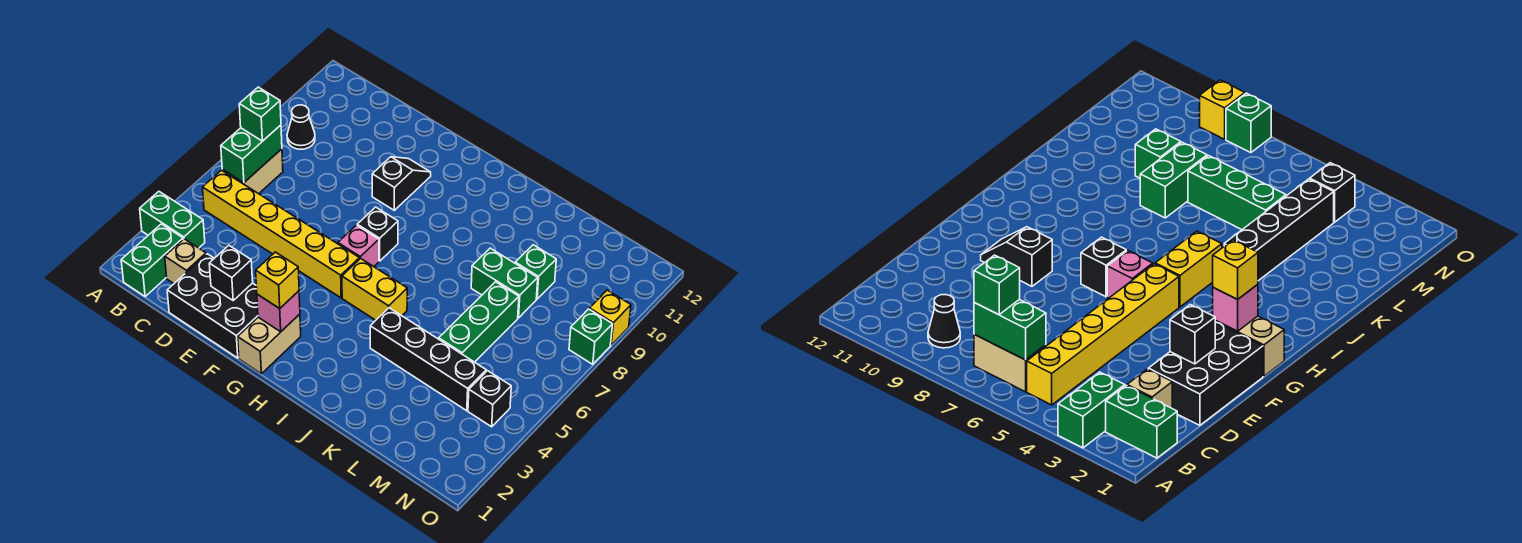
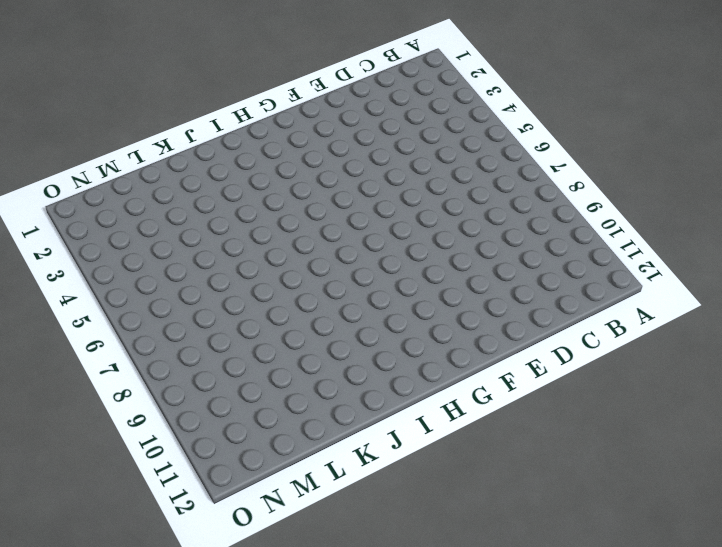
none -> green 1x2 brick [140,192,205,248]
none -> green 1x2 brick [121,224,183,296]
none -> yellow 1x6 brick [203,170,359,298]

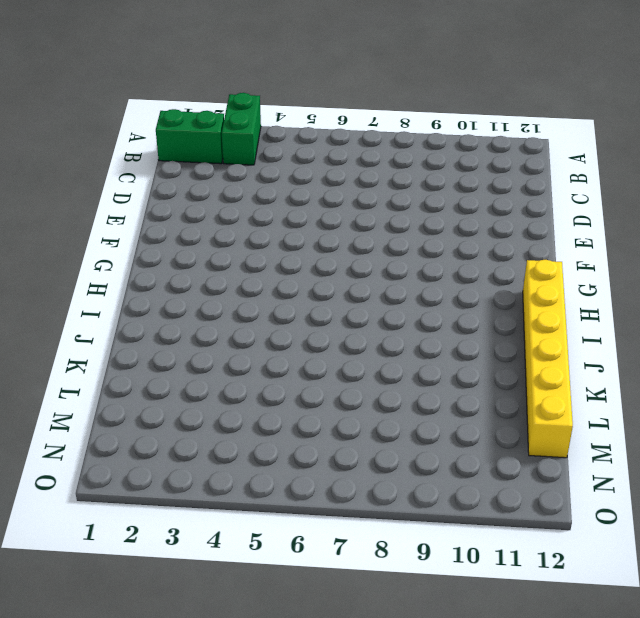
yellow 1x6 brick [523,260,573,458] -> yellow 1x6 brick moved to [203,170,359,298]
none -> tan 1x2 brick [222,149,283,194]
none -> black 1x1 cone [287,105,315,149]
none -> tan 1x1 brick [165,239,206,283]

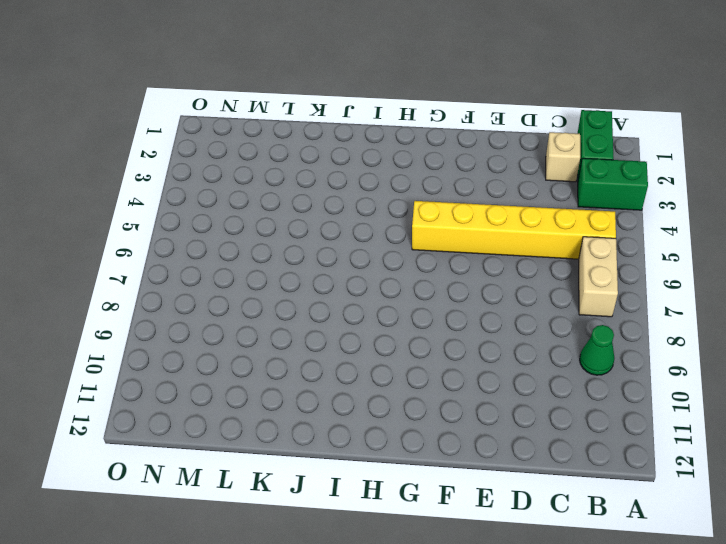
green 1x1 cone [580,325,614,375] -> black 1x1 cone [287,105,315,149]
none -> black 2x3 brick [167,254,258,358]
none -> black 1x2 slope [372,157,431,210]
none -> tan 1x2 brick [238,314,301,374]

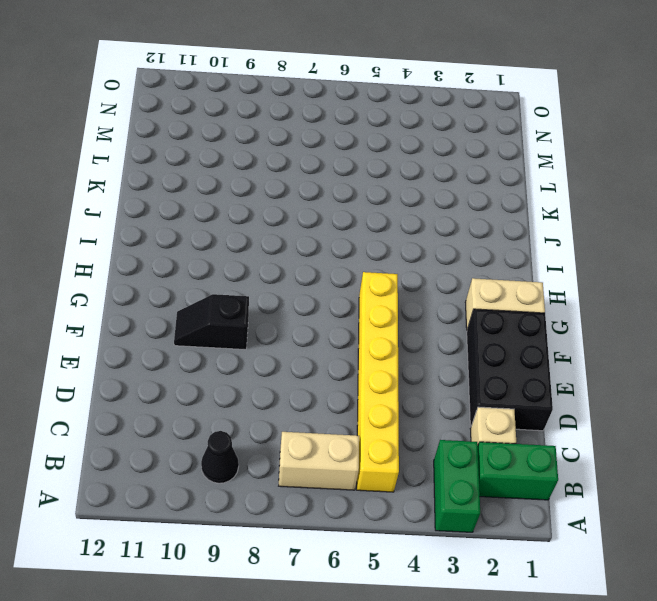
none -> pink 1x1 brick [338,225,379,267]
none -> black 1x1 brick [357,207,398,261]
none -> yellow 1x2 brick [342,258,407,320]

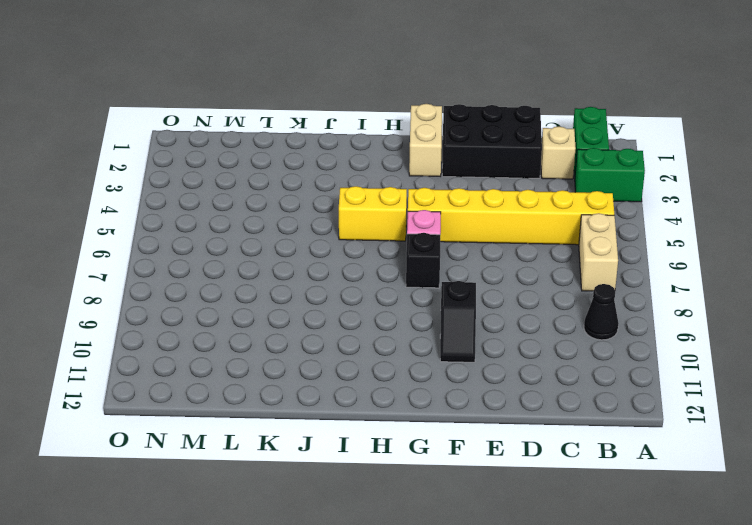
none -> black 1x4 brick [370,308,486,411]
none -> green 1x2 brick [471,248,538,318]
none -> green 1x3 brick [439,282,519,362]

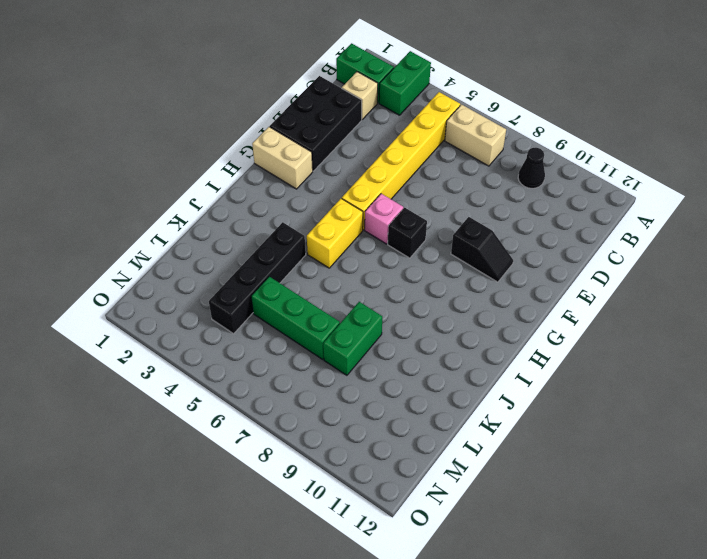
none -> green 1x1 brick [515,245,556,299]
none -> black 1x1 brick [468,371,511,427]
none -> green 1x1 brick [569,309,613,364]

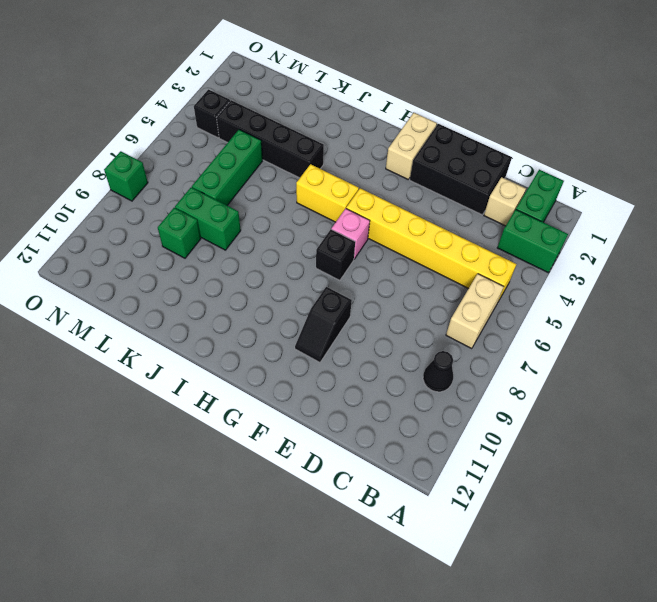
none -> yellow 1x1 brick [590,290,631,345]
none -> green 1x2 brick [221,125,282,183]
none -> black 1x1 brick [209,246,253,300]

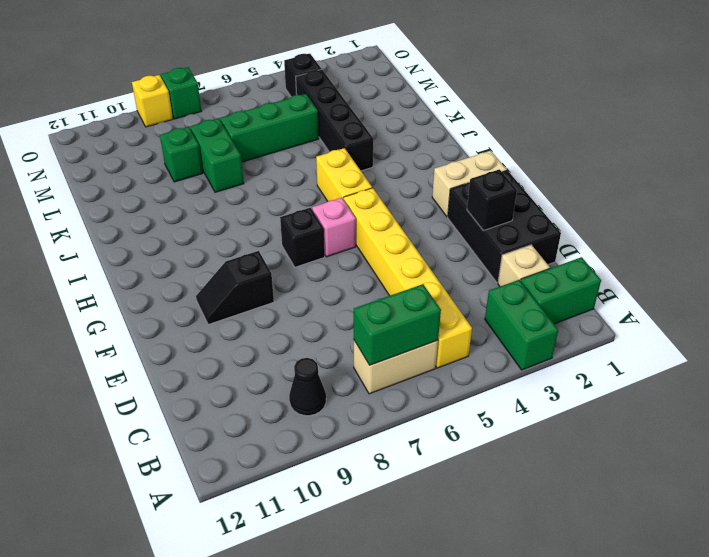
none -> pink 1x1 brick [257,291,300,332]
none -> green 1x1 brick [239,87,281,141]
none -> yellow 1x1 brick [256,252,299,308]

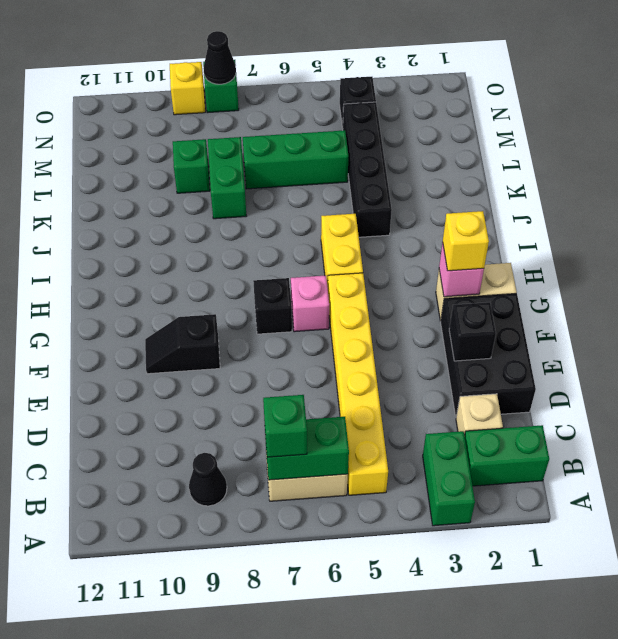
black 1x1 cone [203,31,236,84] -> none

